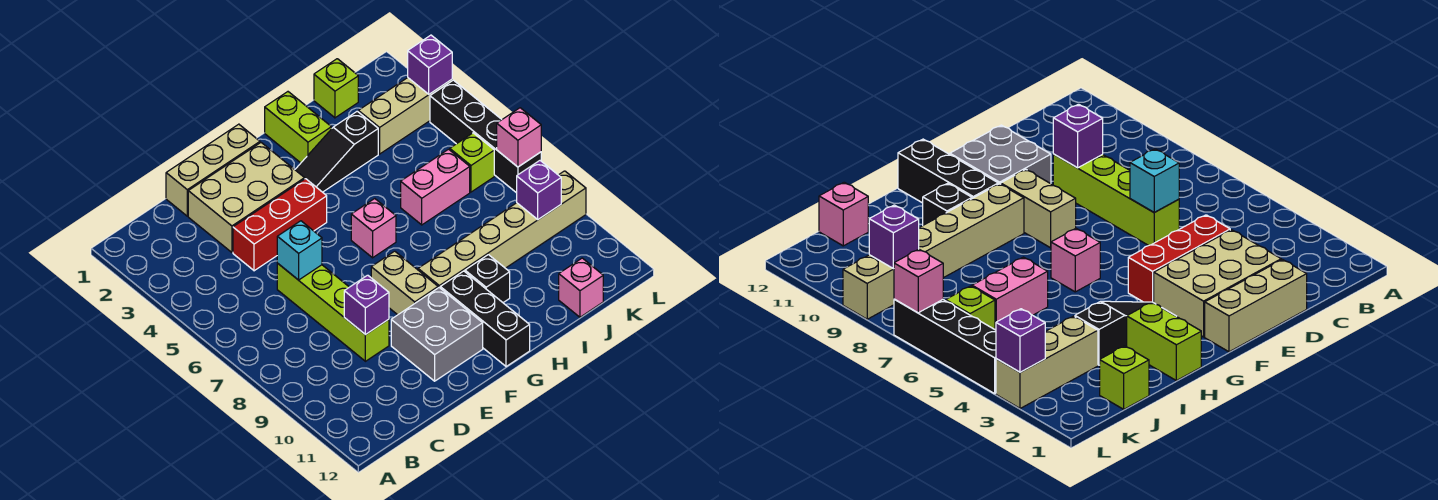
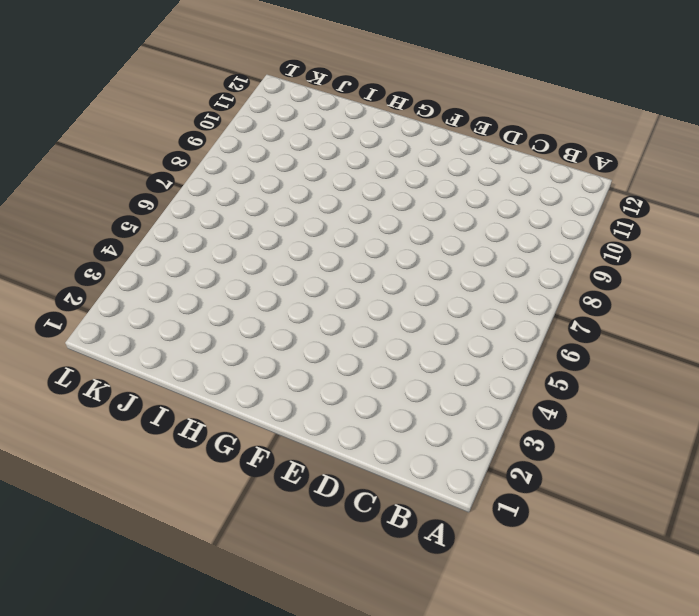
none -> tan 1x3 brick [166,124,260,216]
none -> tan 2x3 brick [188,143,305,252]
none -> red 1x3 brick [233,179,327,271]

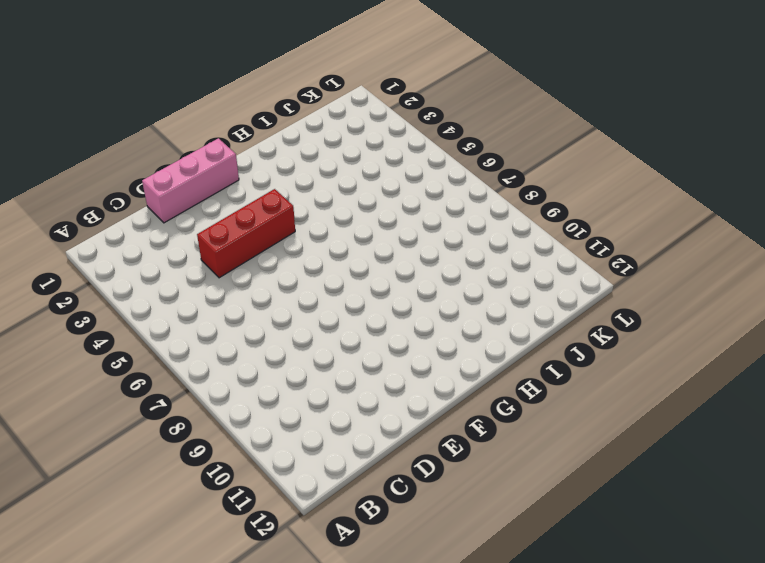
pink 1x3 brick [142,138,239,223] -> tan 1x3 brick [166,124,260,216]
none -> tan 2x3 brick [188,143,305,252]
none -> lime 1x4 brick [277,264,389,361]
none -> grey 2x2 brick [391,288,483,381]

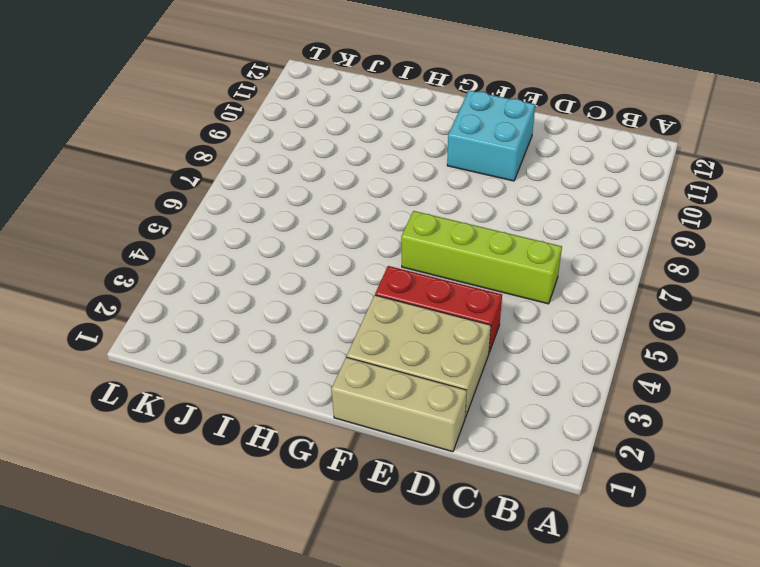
lime 1x4 brick [401,211,562,304] -> lime 1x4 brick turned to [277,264,389,361]
cyan 2x2 brick [447,90,535,181] -> grey 2x2 brick [391,288,483,381]
none -> tan 1x2 brick [371,251,438,315]
none -> black 1x3 slope [295,111,378,192]
none -> pink 1x1 brick [351,199,396,258]

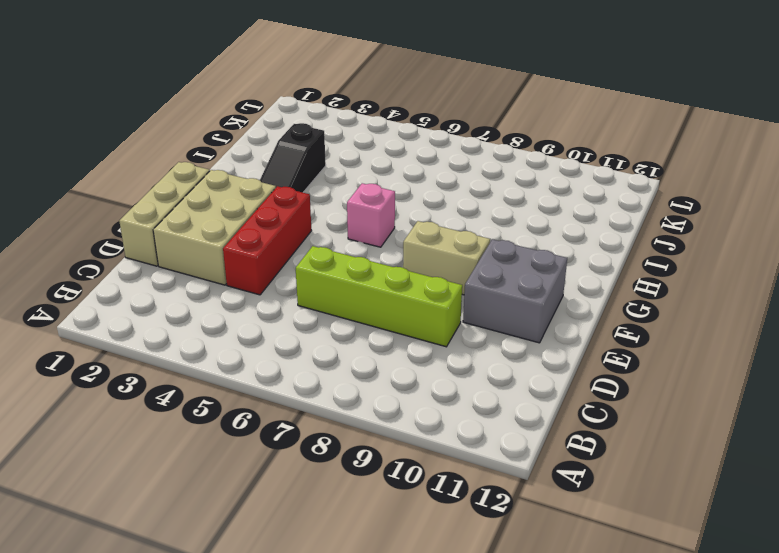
none -> tan 1x6 brick [418,171,586,288]
none -> black 1x3 brick [440,271,530,367]
none -> lime 1x2 brick [265,92,332,163]

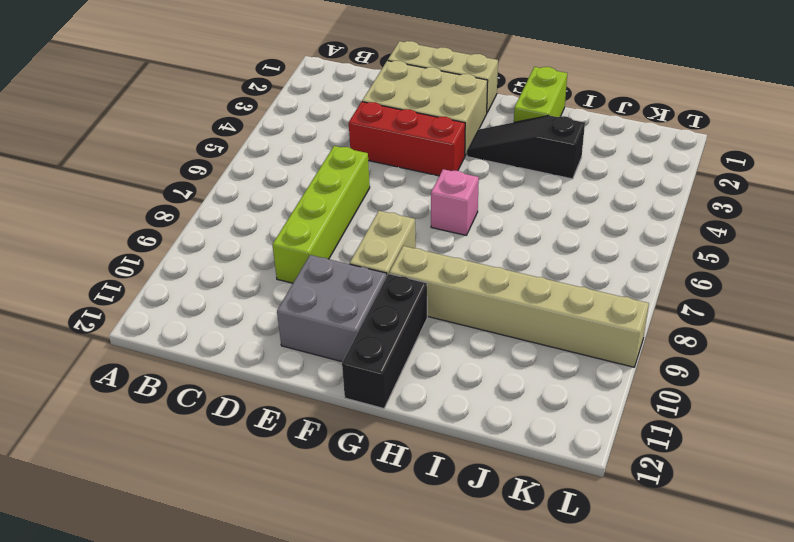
none -> black 1x1 brick [465,255,510,303]
none -> pink 1x2 brick [401,149,470,225]
none -> lime 1x1 brick [314,59,358,118]

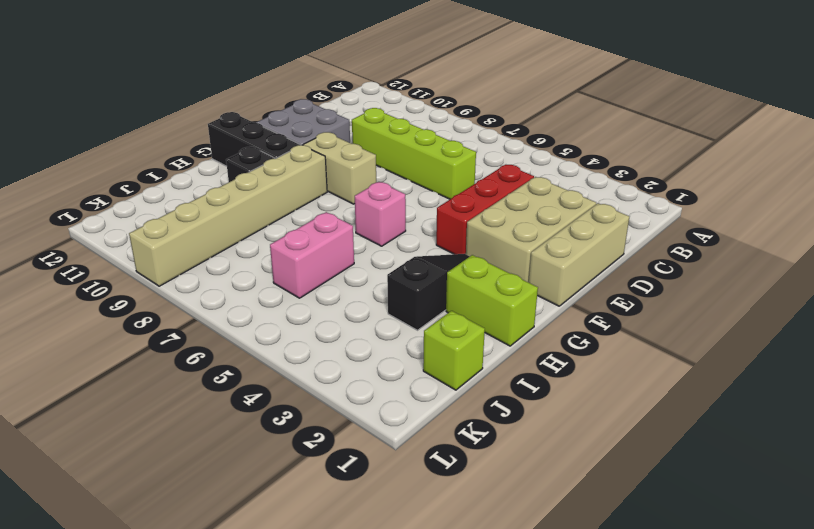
none -> tan 1x3 brick [358,78,452,154]
none -> pink 1x1 brick [559,258,603,317]
none -> lime 1x1 brick [450,133,494,192]

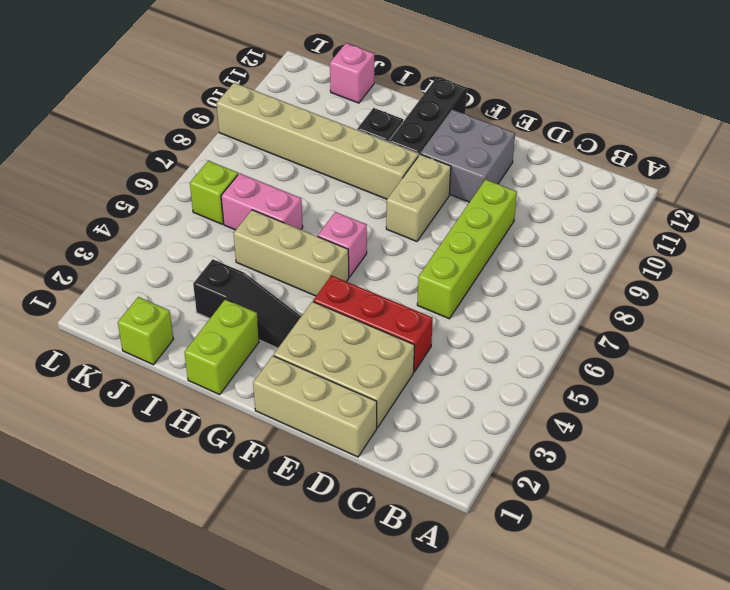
tan 1x3 brick [234,210,349,296] -> tan 1x3 brick moved to [358,78,452,154]
none -> black 1x4 brick [430,80,541,193]
none -> cyan 1x1 brick [277,221,322,280]
none -> purple 1x1 brick [344,275,389,335]

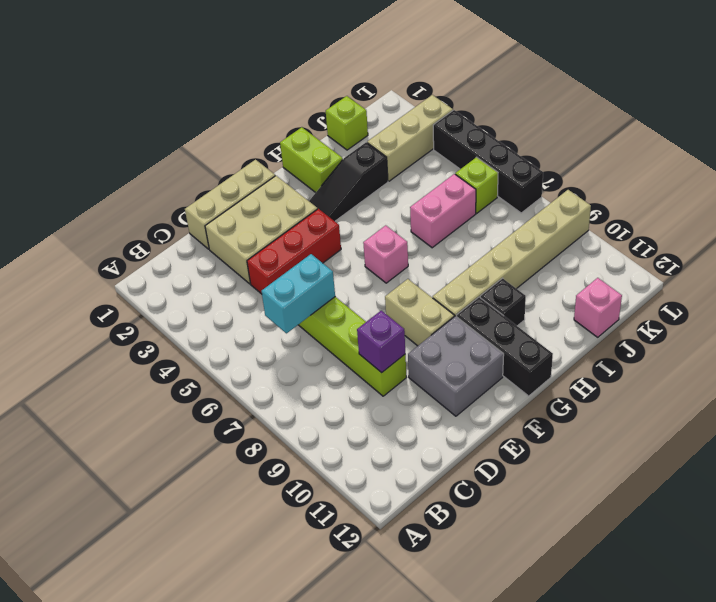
cyan 1x2 brick [261,254,335,333] -> cyan 1x1 brick [277,221,322,280]
none -> purple 1x1 brick [517,161,561,219]
none -> purple 1x1 brick [408,35,452,94]
none -> pink 1x1 brick [497,108,541,167]

